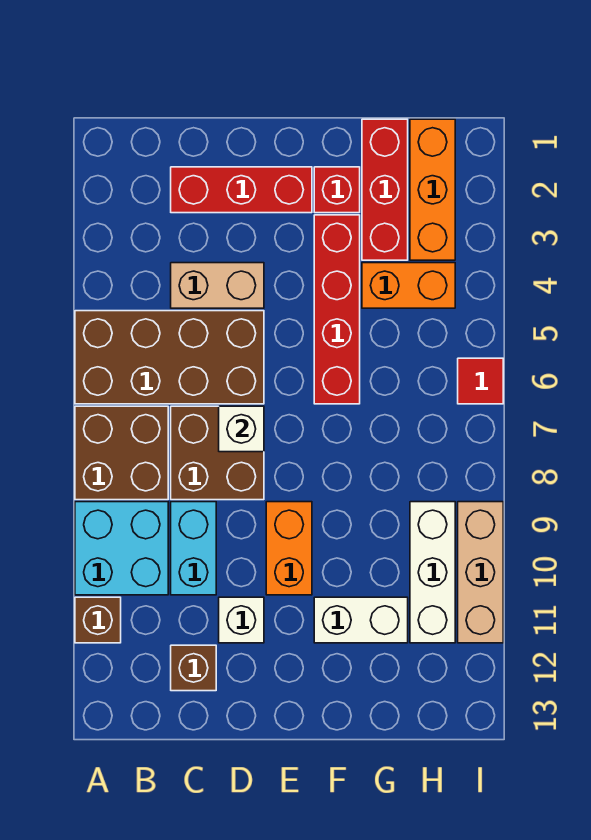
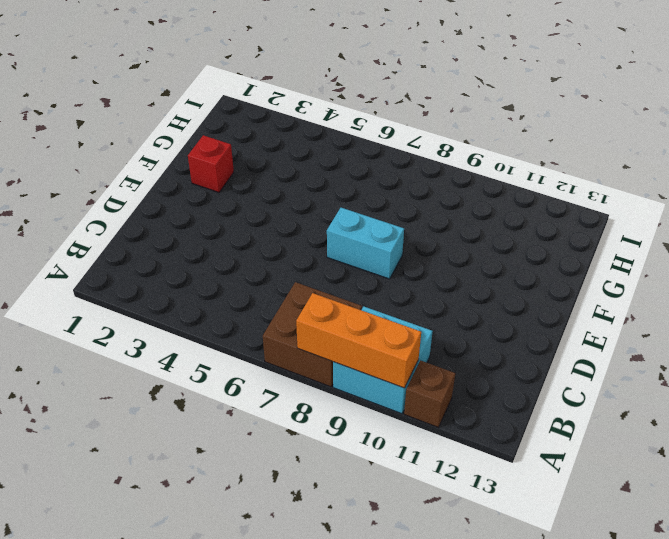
orange 1x3 brick [296,293,421,388] -> orange 1x3 brick moved to [410,119,455,260]
cyan 1x2 brick [327,208,404,279] -> cyan 1x2 brick moved to [171,502,216,595]
none -> brown 2x4 brick [75,311,264,404]
none -> red 1x3 brick [171,167,312,213]
none -> tan 1x2 brick [171,263,264,308]

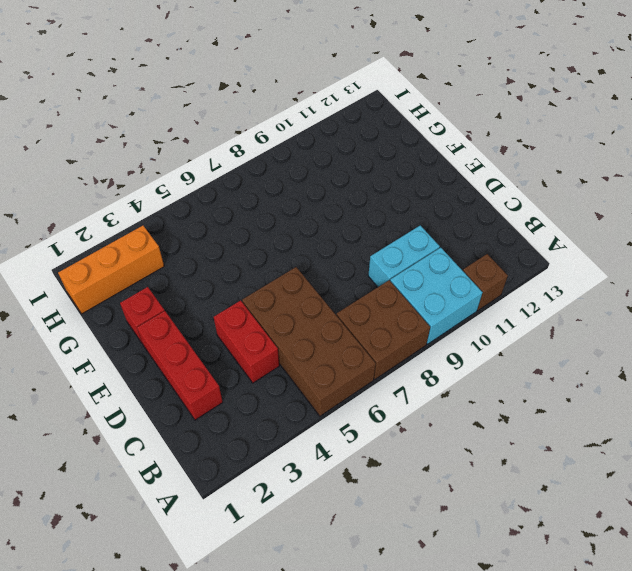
red 1x2 brick [214,300,279,383] -> tan 1x2 brick [171,263,264,308]
none -> brown 2x2 brick [171,406,264,500]
none -> brown 1x1 brick [171,645,216,691]
none -> white 1x1 brick [219,597,264,643]

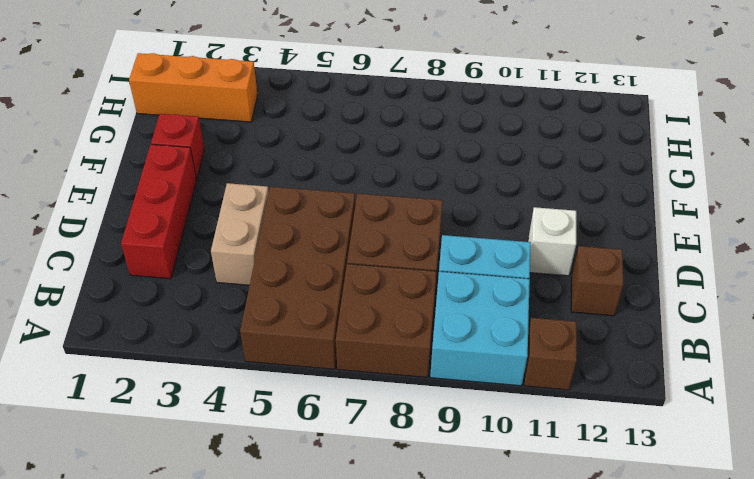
none -> orange 1x2 brick [266,502,312,595]
none -> red 1x4 brick [314,215,360,404]
none -> white 1x2 brick [314,597,408,643]

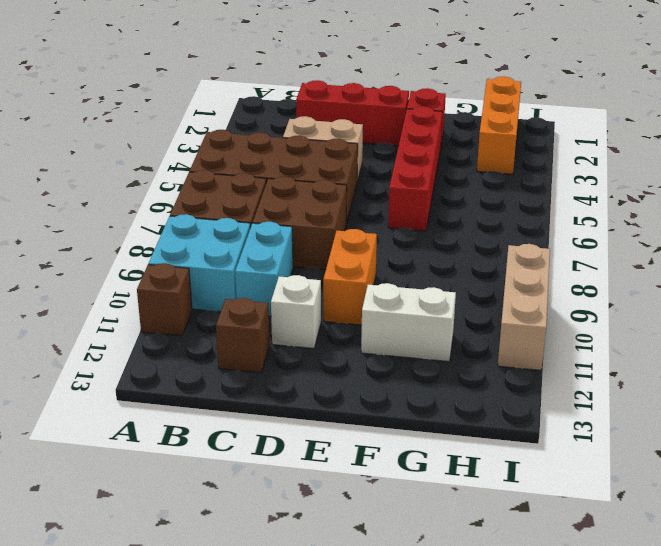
none -> red 1x3 brick [362,119,408,260]
none -> orange 1x2 brick [362,263,455,308]
none -> white 1x3 brick [410,502,455,643]

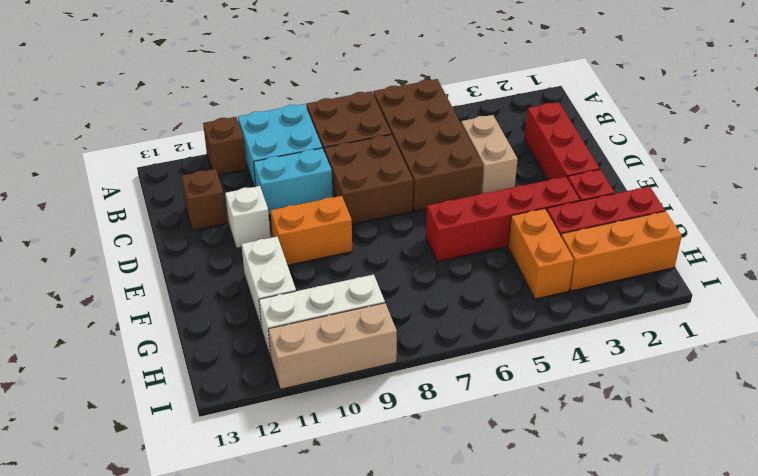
none -> red 1x1 tile [458,358,503,404]
none -> white 1x1 brick [219,406,264,452]

